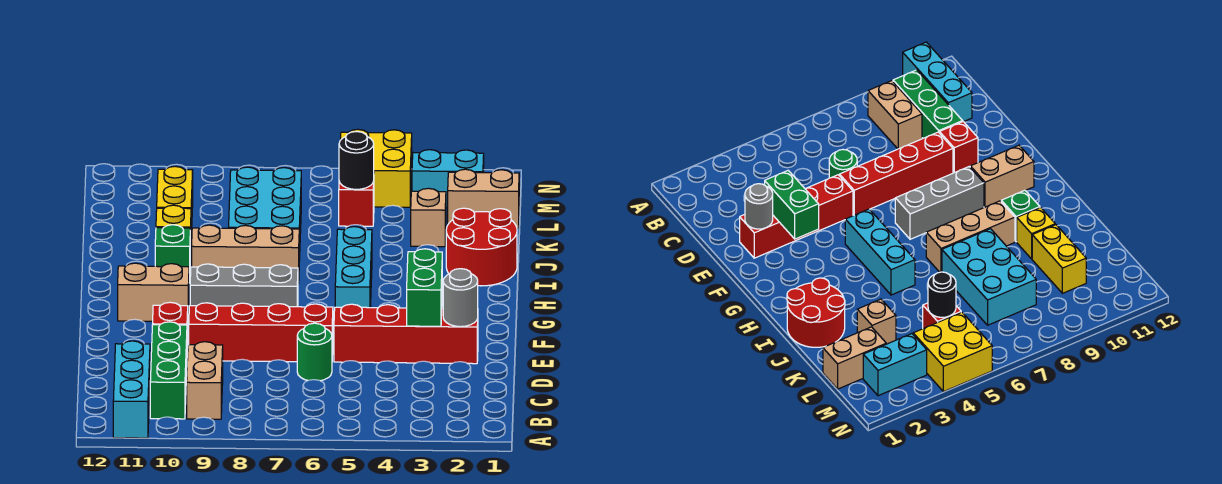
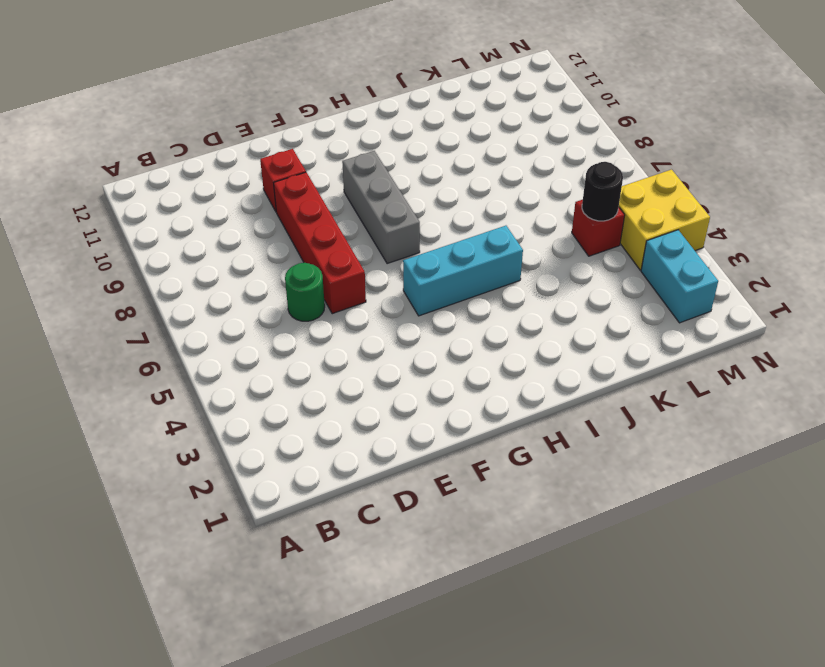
none -> cyan 1x3 brick [113,341,150,438]
none -> tan 1x2 brick [187,342,223,419]
none -> green 1x3 brick [150,322,187,419]

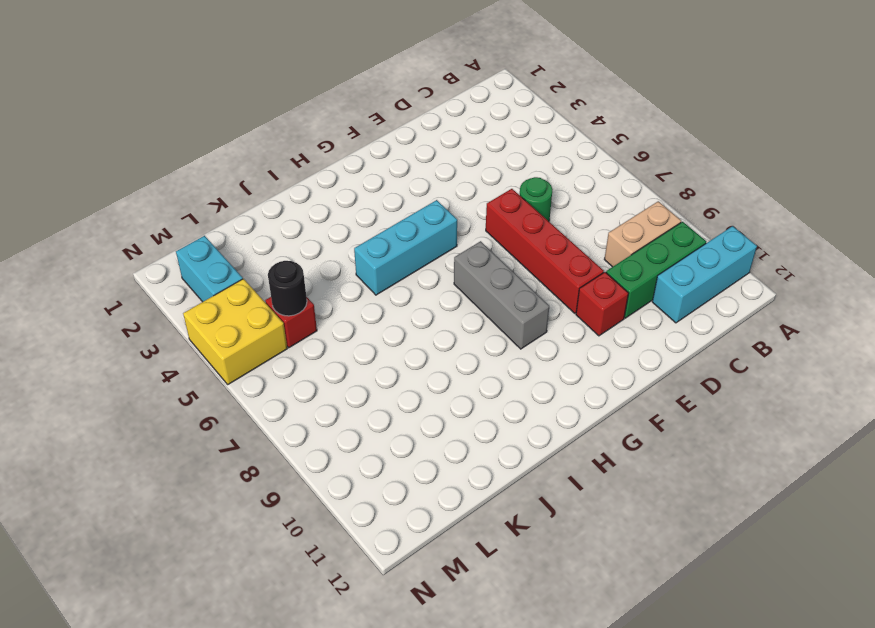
none -> red 1x4 brick [334,304,478,364]
none -> tan 1x2 brick [118,263,189,321]
none -> red 2x2 round brick [446,208,517,286]

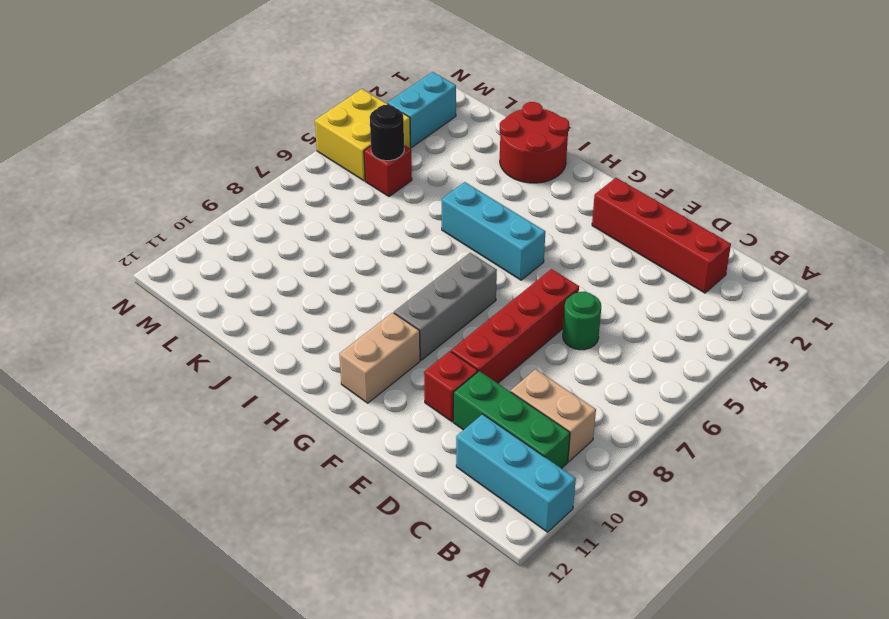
red 1x4 brick [592,178,731,293] -> red 1x4 brick turned to [334,304,478,364]
none -> tan 1x3 brick [192,225,299,284]
none -> green 1x1 brick [155,225,190,283]
none -> cyan 2x3 brick [229,167,301,261]

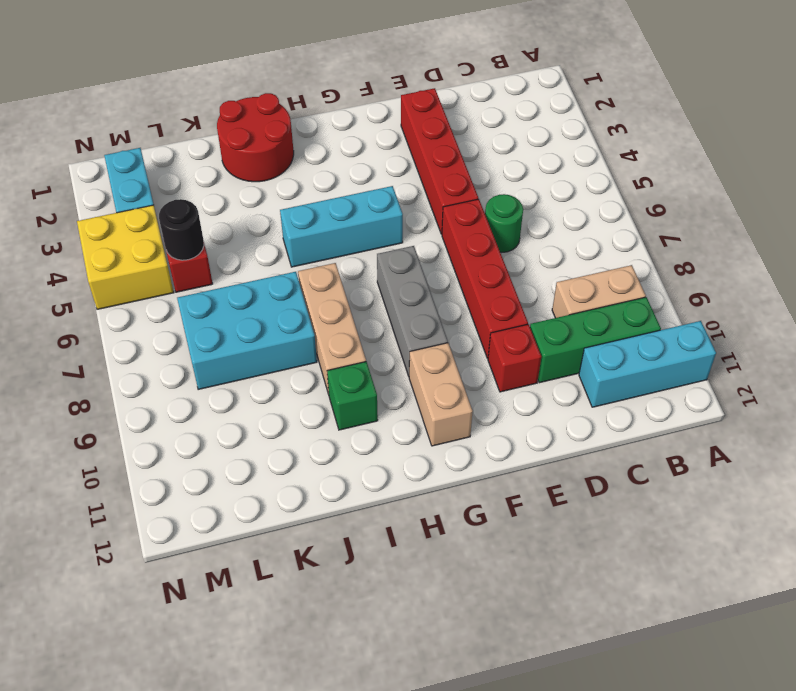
none -> yellow 1x1 brick [156,205,191,263]
none -> tan 1x1 brick [411,188,446,247]
none -> yellow 1x2 brick [157,166,193,235]

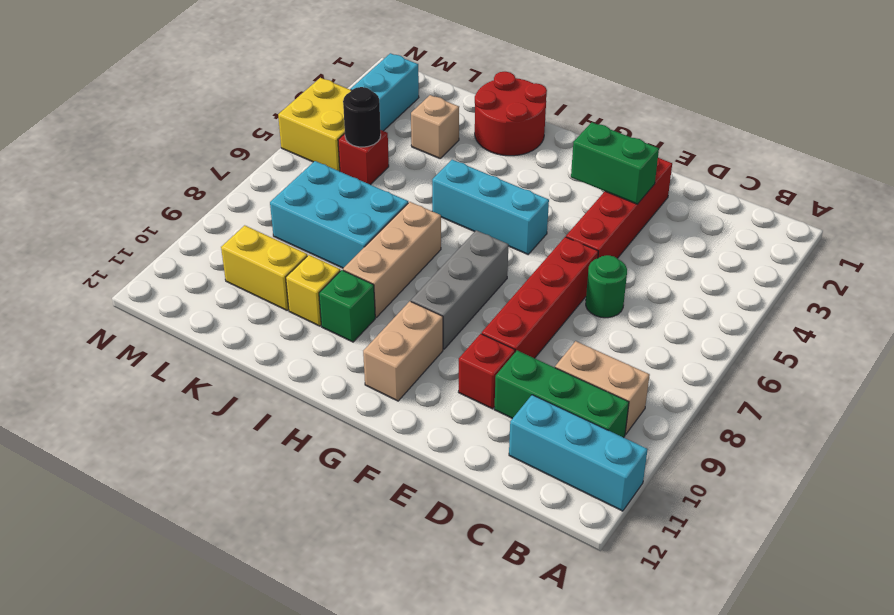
none -> tan 1x2 brick [448,169,519,228]
none -> grey 1x1 round brick [443,269,478,327]

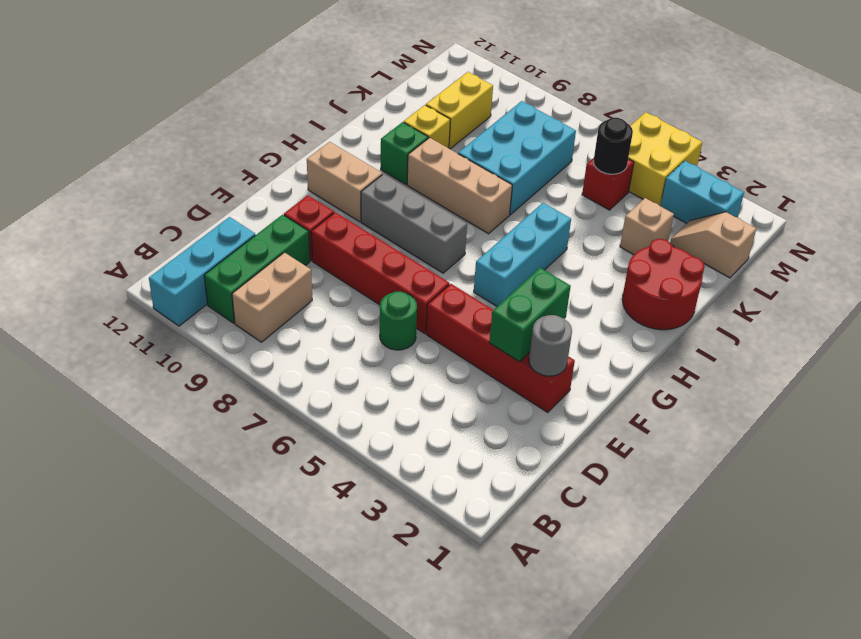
tan 1x2 slope [670,212,756,278] -> tan 1x2 brick [448,169,519,228]

